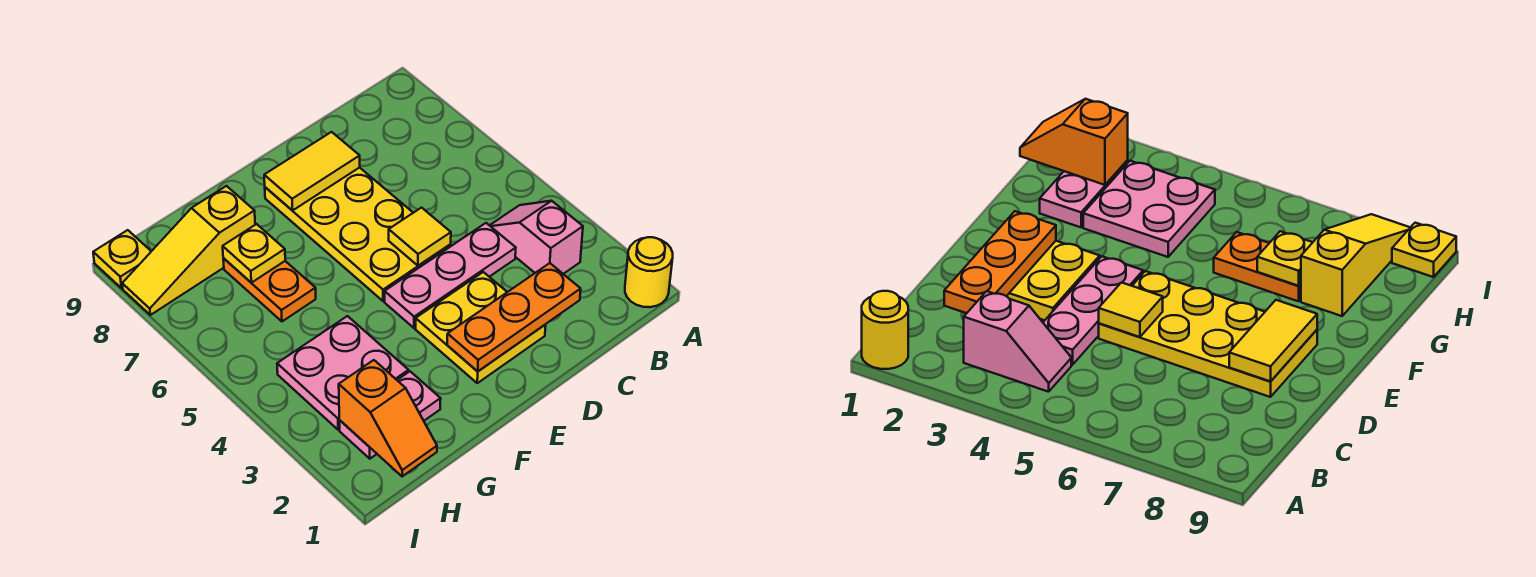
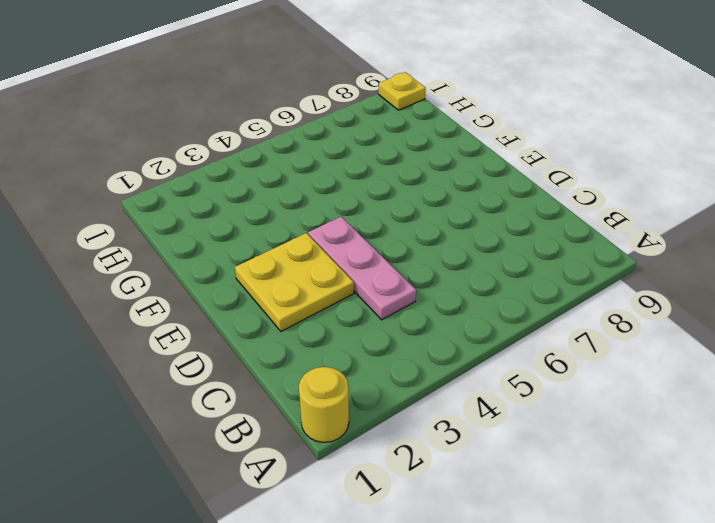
none -> pink 1x2 slope [490,201,583,274]
none -> yellow 2x4 plate [265,168,451,301]
none -> pink 1x2 plate [339,372,441,459]

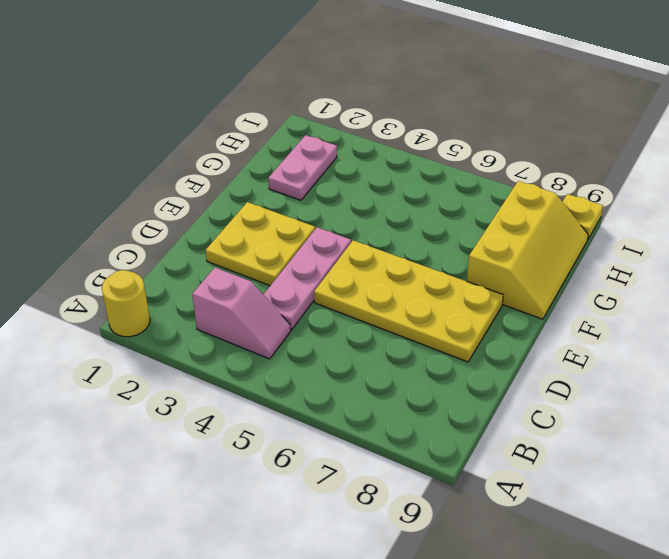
yellow 2x3 slope [467,181,588,319] -> yellow 1x3 slope [122,186,255,315]
none -> pink 2x2 plate [277,316,409,430]
none -> orange 1x2 plate [223,258,316,321]
none -> orange 1x3 plate [447,263,581,371]

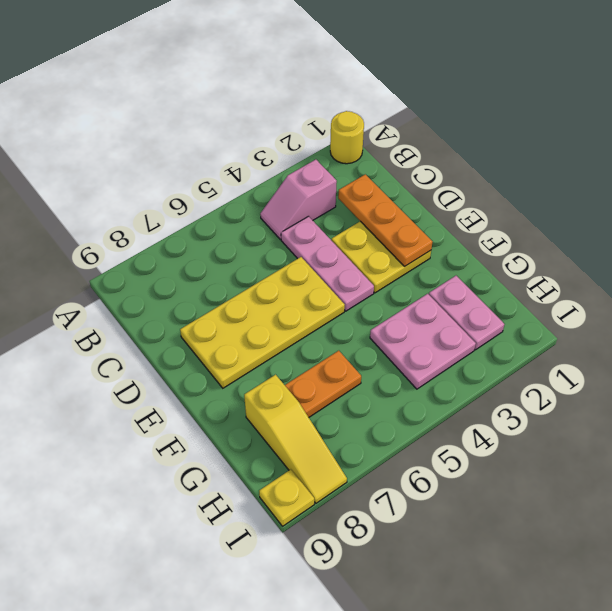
none -> yellow 1x1 tile [389,208,451,266]
none -> yellow 1x2 tile [264,132,360,211]
none -> yellow 1x1 plate [223,224,285,283]

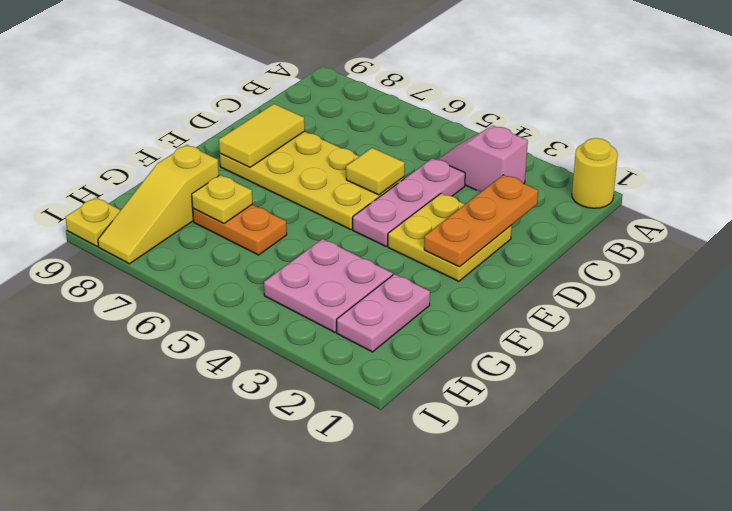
none -> orange 1x2 slope [339,360,437,477]

